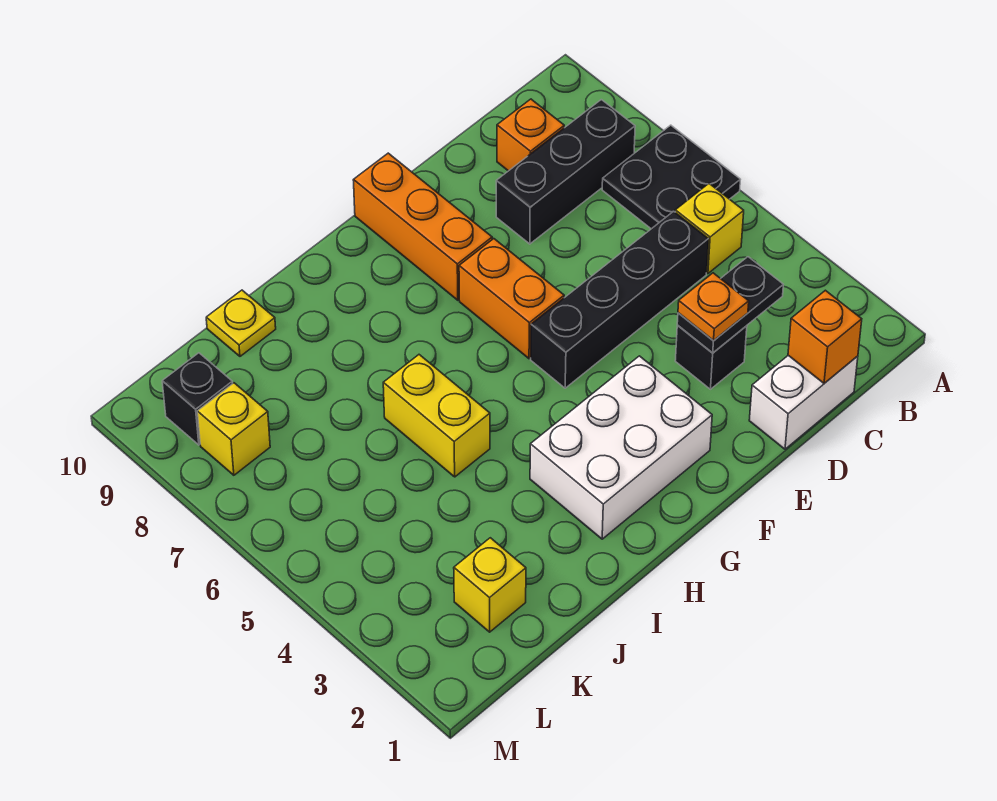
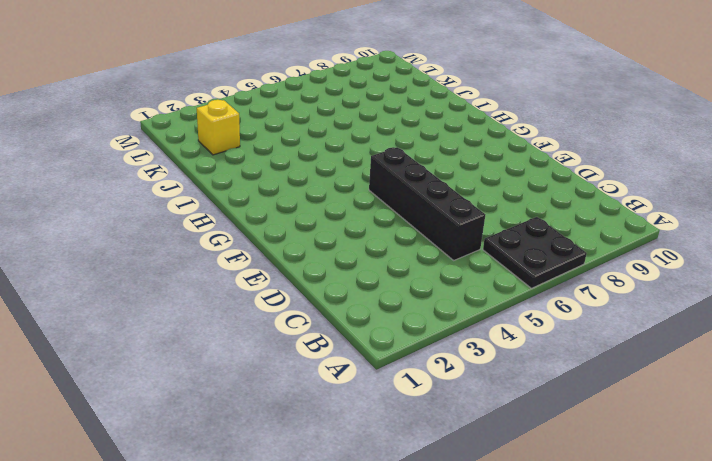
none -> yellow 1x1 brick [675,184,744,273]
none -> black 1x3 brick [496,100,635,244]
none -> white 1x2 brick [749,356,858,449]

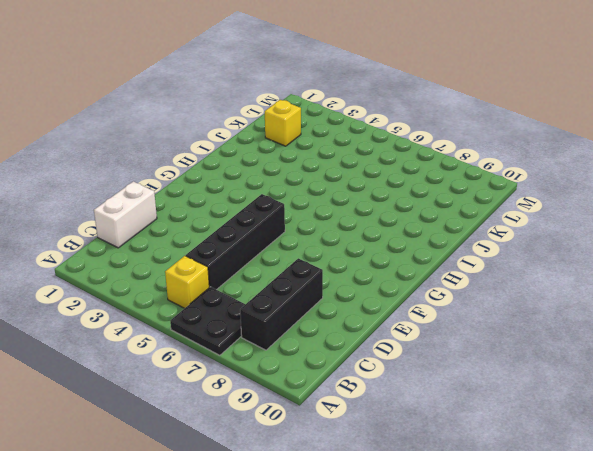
none -> orange 1x1 brick [497,99,564,171]
none -> black 1x1 brick [675,325,747,389]
none -> white 2x3 brick [530,356,712,539]

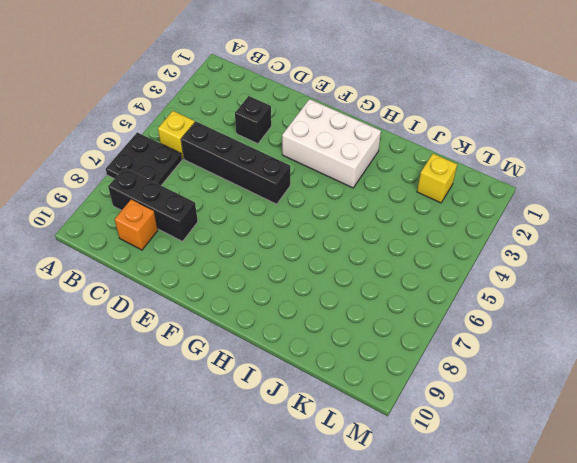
none -> white 1x2 brick [749,356,858,449]
none -> orange 1x2 brick [459,239,564,359]
none -> orange 1x3 brick [353,153,492,300]

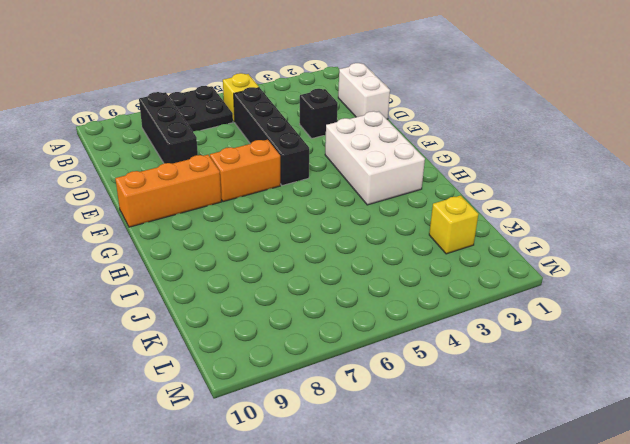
none -> orange 1x1 brick [497,99,564,171]
none -> yellow 1x2 brick [383,355,490,477]
none -> yellow 1x1 plate [206,290,276,356]

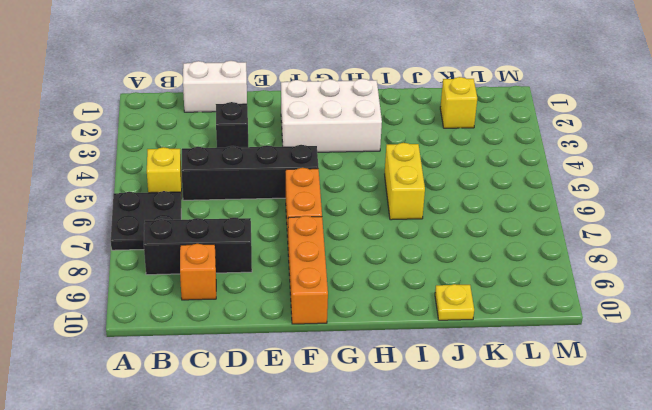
none -> yellow 1x1 brick [197,383,270,475]
none -> black 1x1 brick [162,353,233,445]
none -> orange 1x1 brick [788,290,862,383]

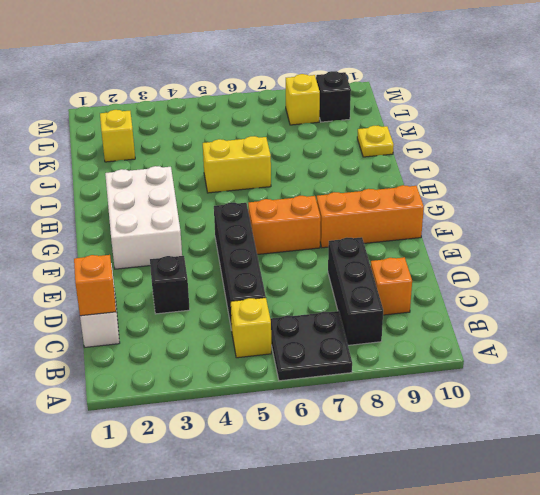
none -> black 1x2 plate [677,257,783,353]
none -> orange 1x1 plate [678,273,749,341]

